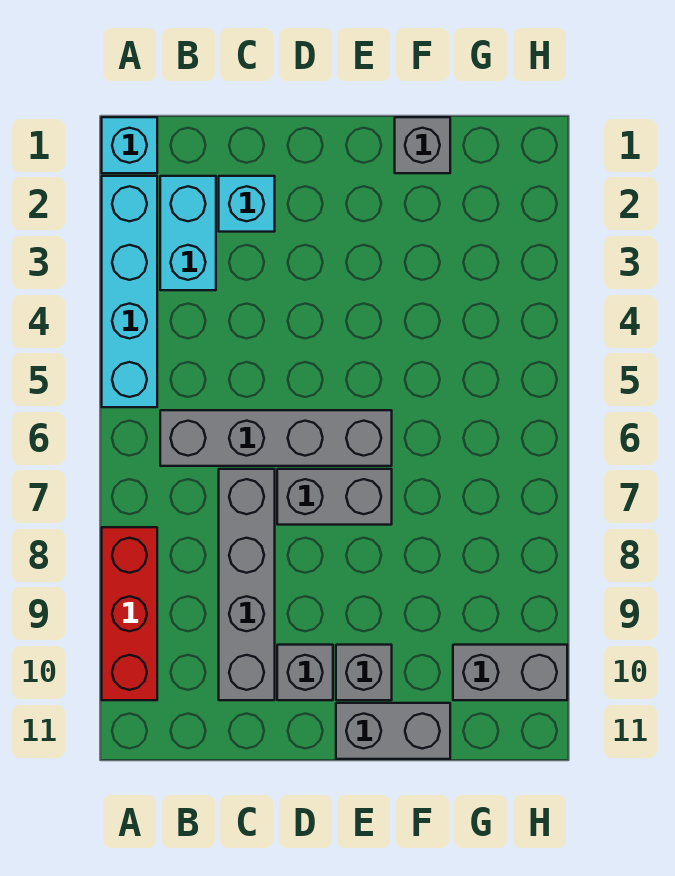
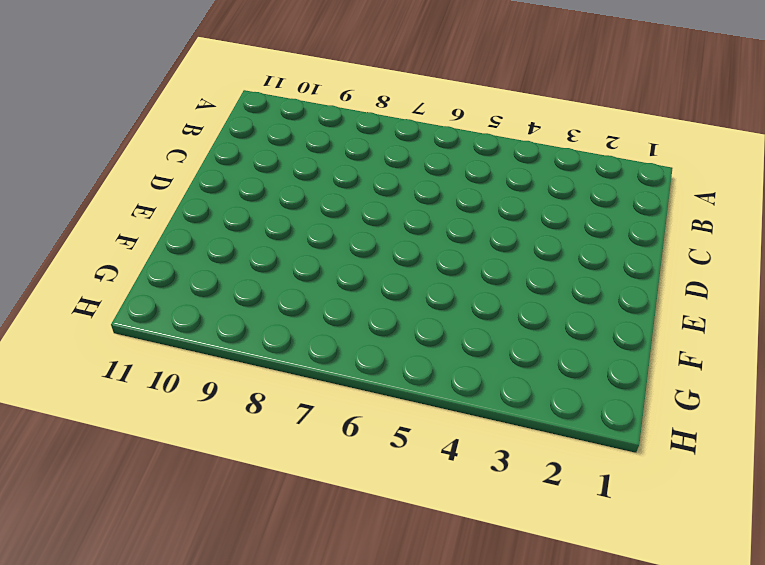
none -> cyan 1x1 brick [102,117,157,173]
none -> cyan 1x4 brick [102,176,157,407]
none -> red 1x3 brick [102,527,157,700]

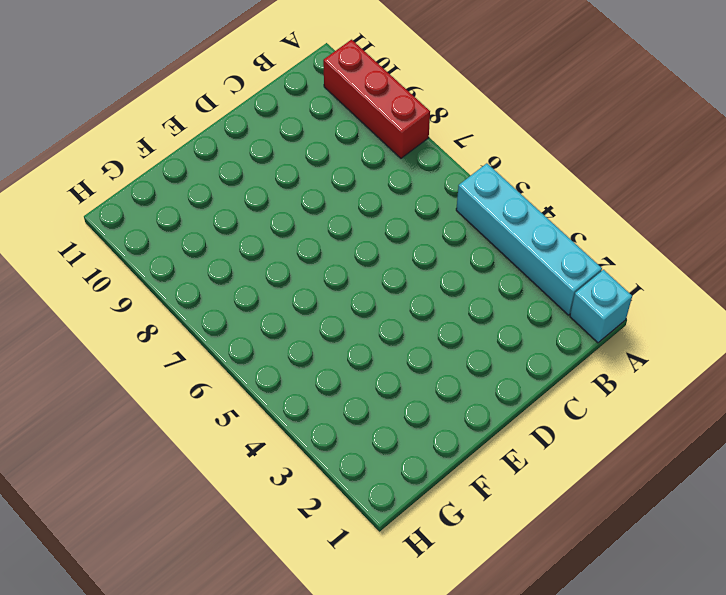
none -> cyan 1x2 brick [160,176,216,290]
none -> grey 1x4 brick [160,410,392,466]
none -> cyan 1x1 brick [219,176,275,232]

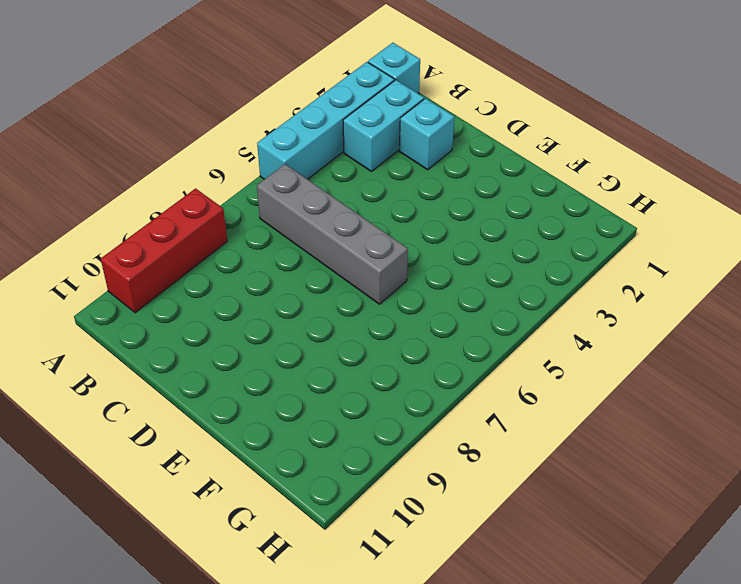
none -> grey 1x4 brick [219,469,275,700]
none -> grey 1x2 brick [277,469,392,525]
none -> grey 1x1 brick [277,645,333,700]

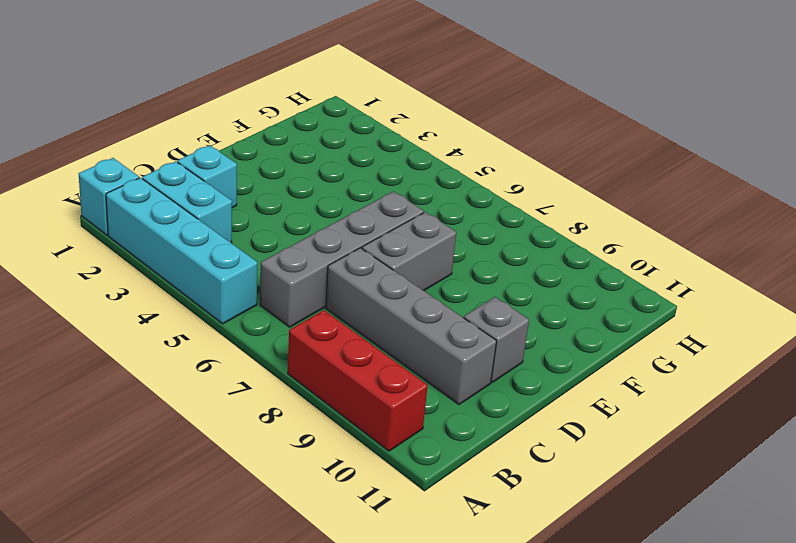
none -> grey 1x1 brick [336,645,392,700]
none -> grey 1x2 brick [336,703,450,759]
none -> grey 1x1 brick [395,117,450,173]

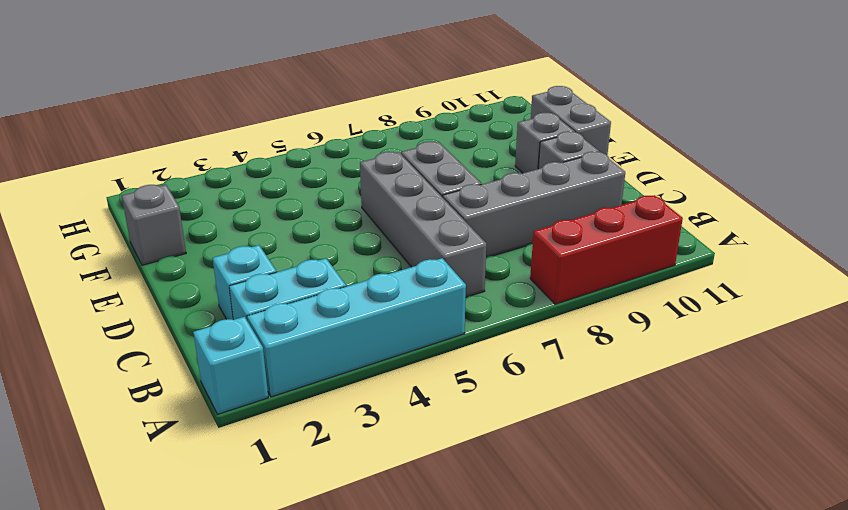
none -> grey 1x2 brick [453,645,567,700]

